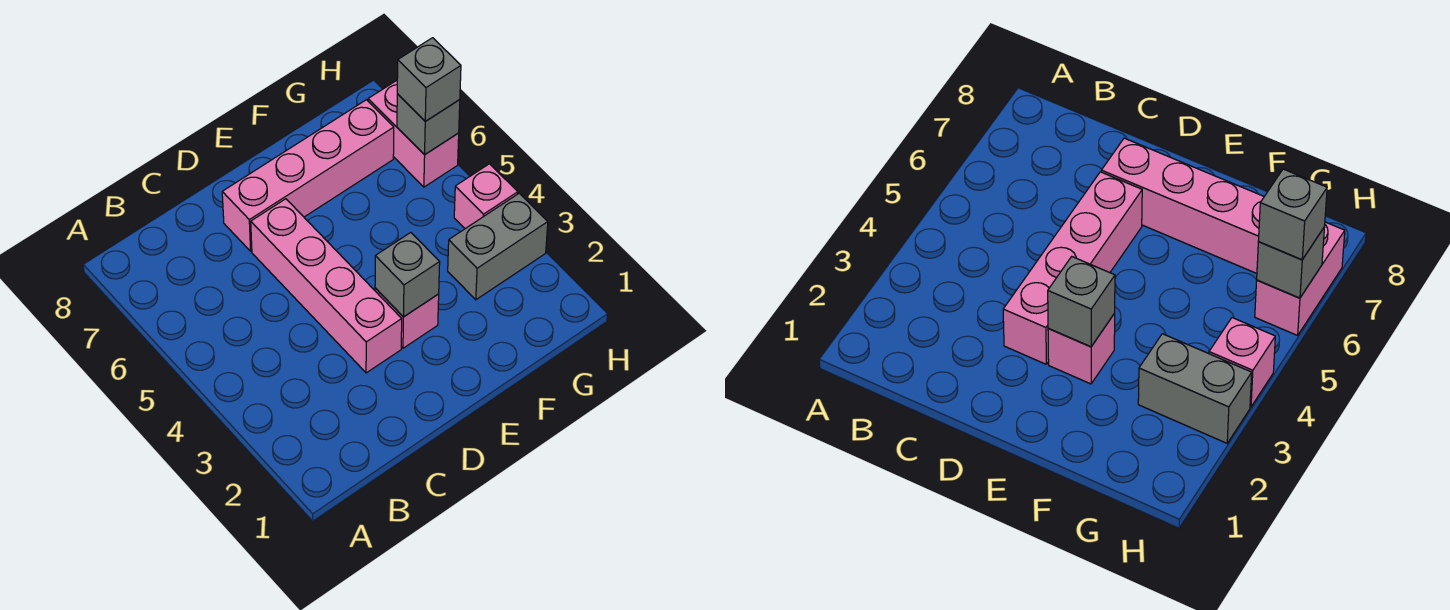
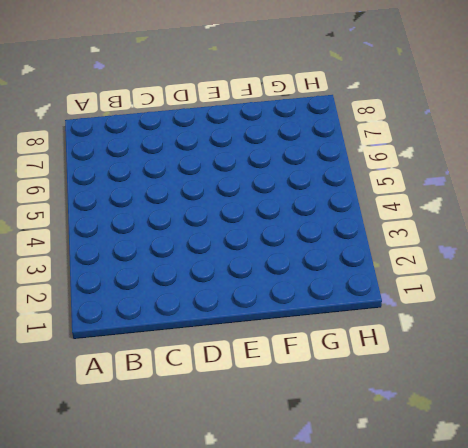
none -> pink 1x4 brick [251,199,402,373]
none -> pink 1x4 brick [222,100,394,251]

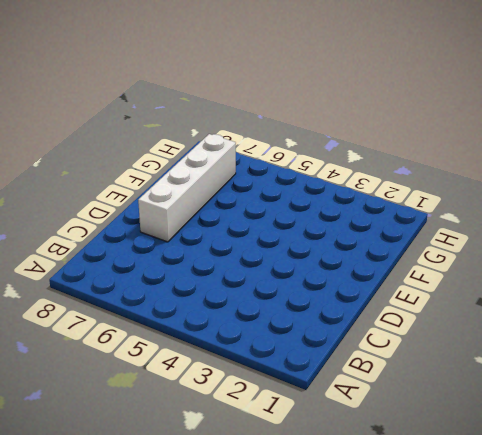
white 1x4 brick [138,134,236,242] -> pink 1x4 brick [222,100,394,251]
none -> pink 1x4 brick [251,199,402,373]
none -> pink 1x1 brick [375,288,439,348]

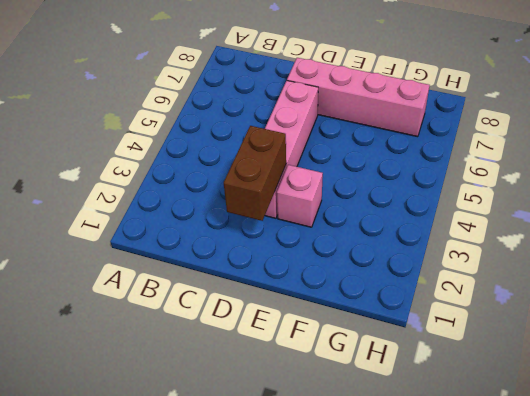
brown 1x2 brick [224,126,286,221] -> none
none -> grey 1x2 brick [448,193,548,300]
none -> pink 1x1 brick [454,164,518,229]

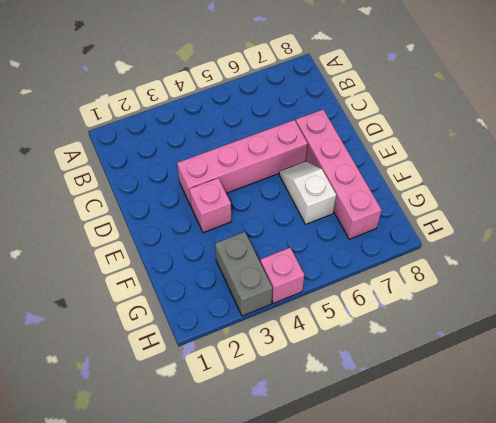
white 1x2 slope [279,161,336,224] -> none
none -> pink 1x2 brick [368,81,459,187]
none -> grey 1x1 brick [375,232,440,317]

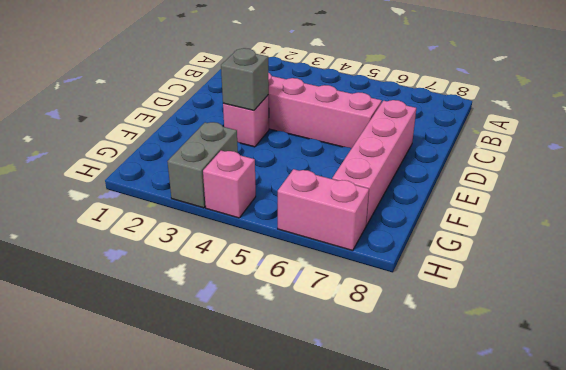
none -> grey 1x1 brick [397,94,460,155]
none -> grey 1x1 brick [397,38,461,121]

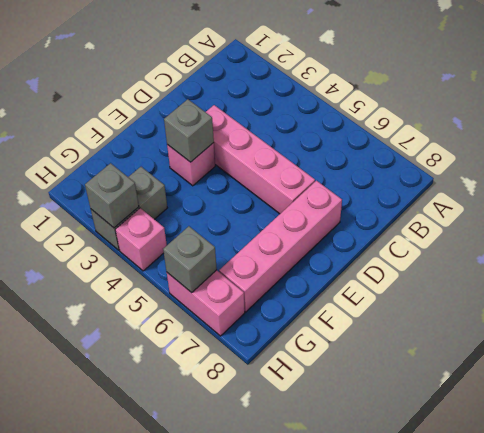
grey 1x1 brick [85,163,139,228] -> grey 1x1 brick moved to [397,38,461,121]

